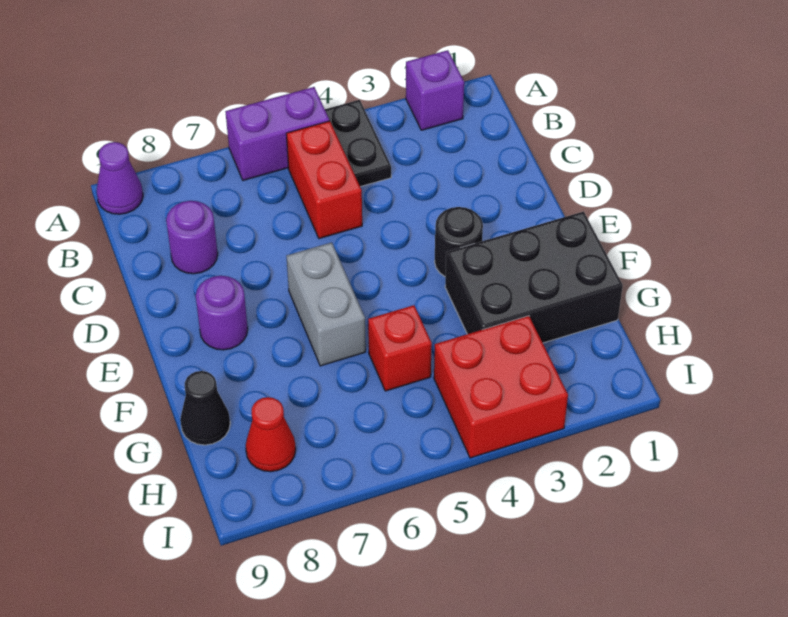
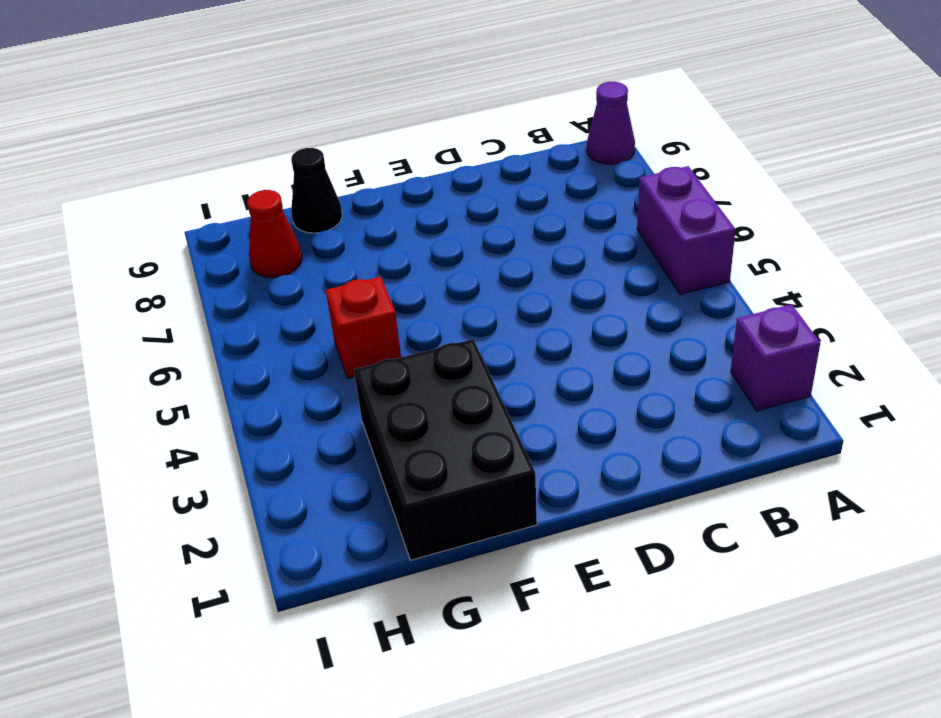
none -> black 1x2 plate [325,100,391,187]
none -> red 1x2 brick [286,121,362,239]
none -> purple 1x1 round brick [166,201,218,274]

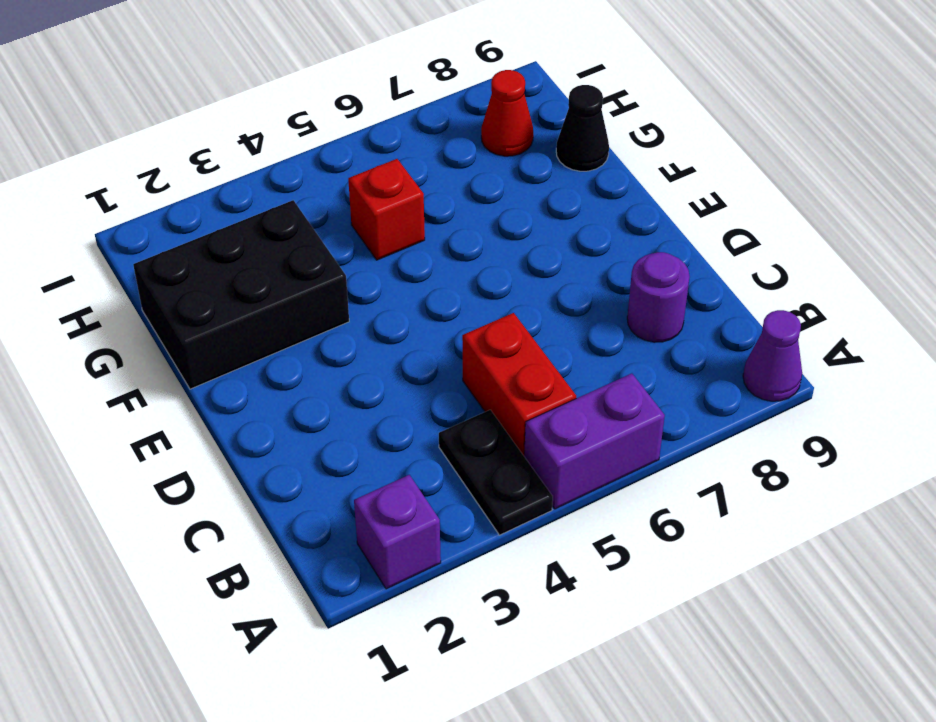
none -> black 1x1 round brick [435,207,483,277]
none -> grey 1x2 brick [286,242,366,366]
none -> purple 1x1 round brick [196,276,248,350]

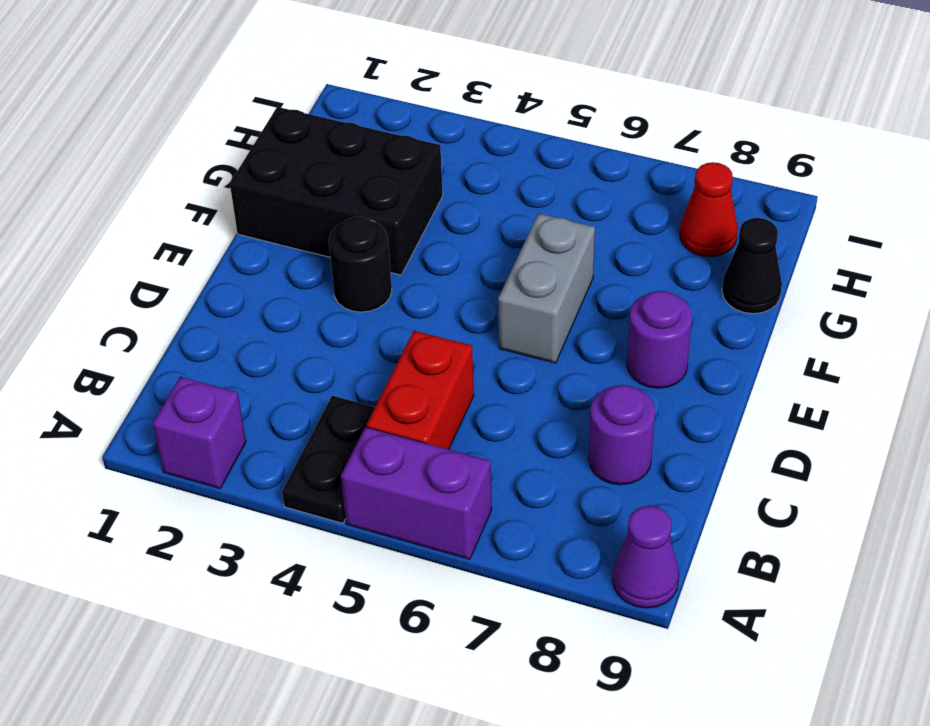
none -> red 1x1 brick [368,305,432,391]
none -> red 2x2 brick [434,316,568,458]

